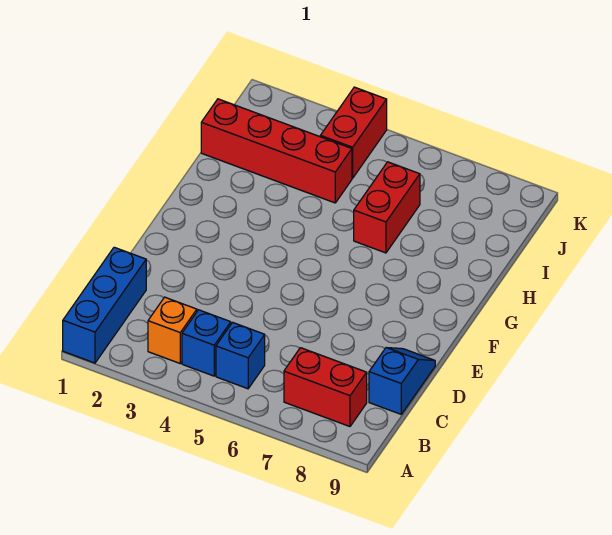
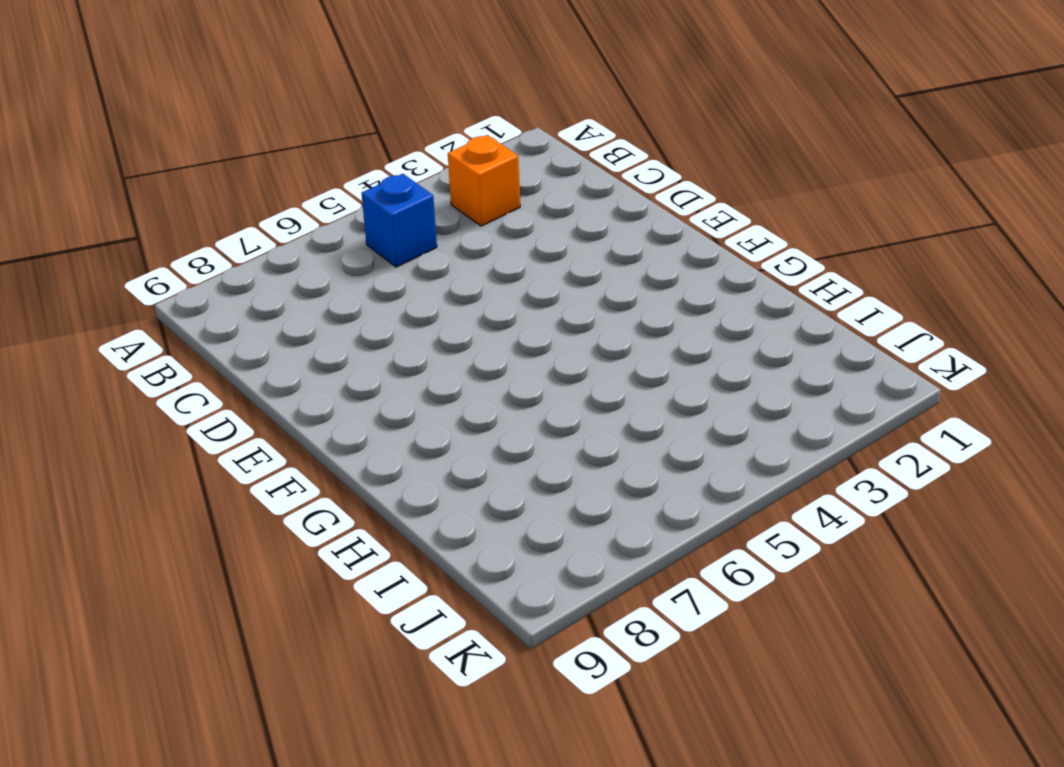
none -> blue 1x3 brick [63,247,146,363]
none -> blue 1x1 brick [182,310,231,376]

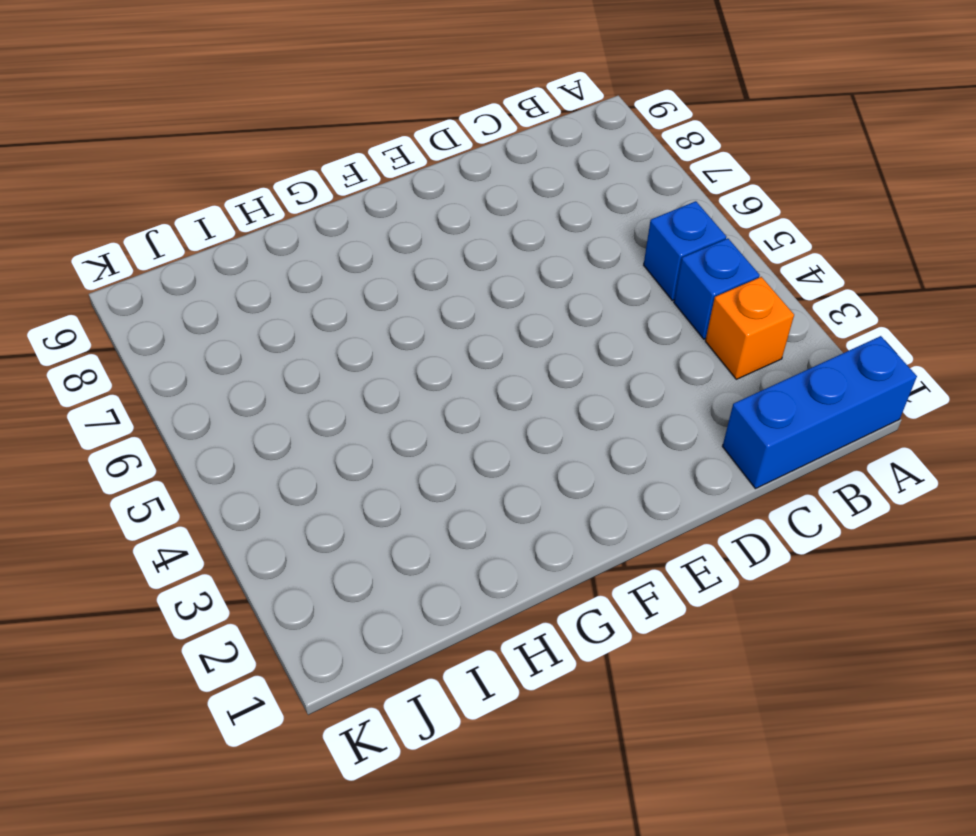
none -> red 1x2 brick [284,348,367,426]
none -> blue 1x2 slope [369,348,435,414]

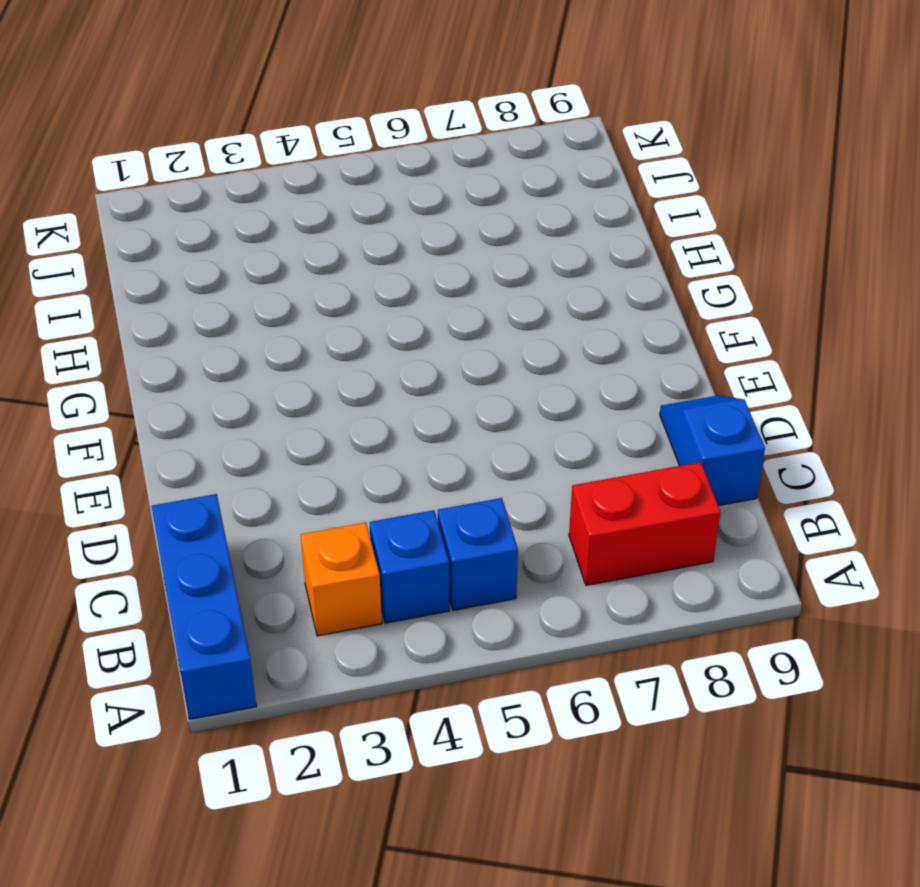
none -> red 1x2 brick [354,162,420,253]
none -> red 1x4 brick [201,99,352,203]

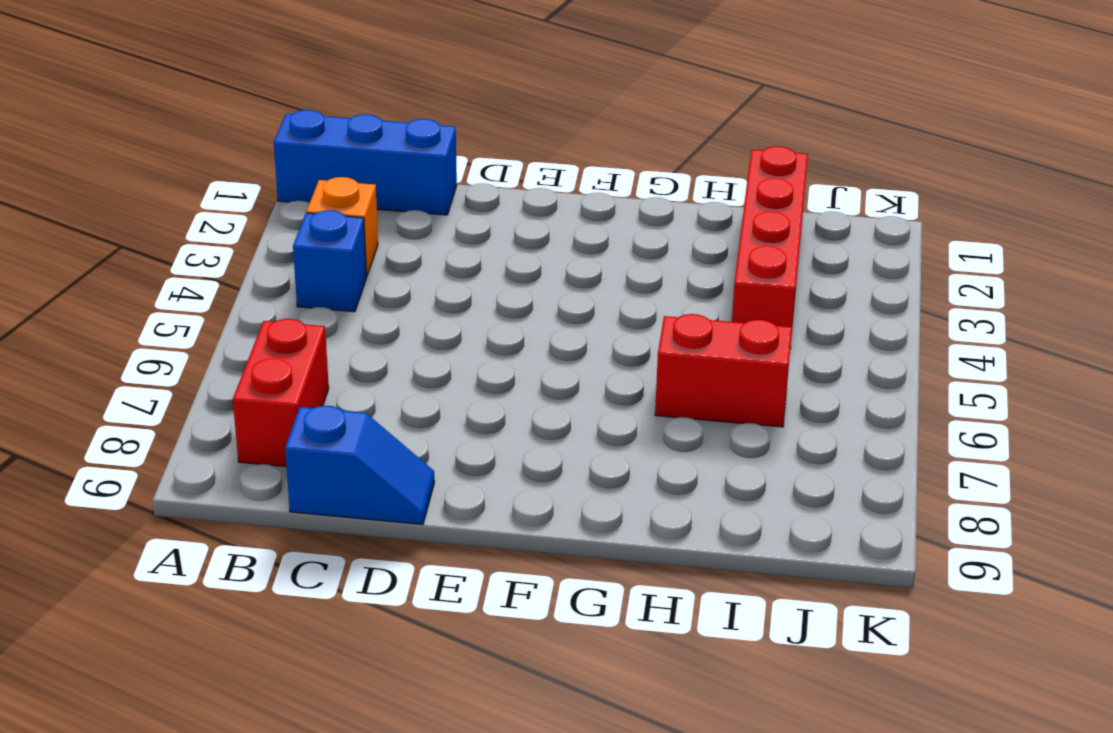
none -> blue 1x1 brick [216,322,265,389]
none -> red 1x2 brick [320,87,387,178]

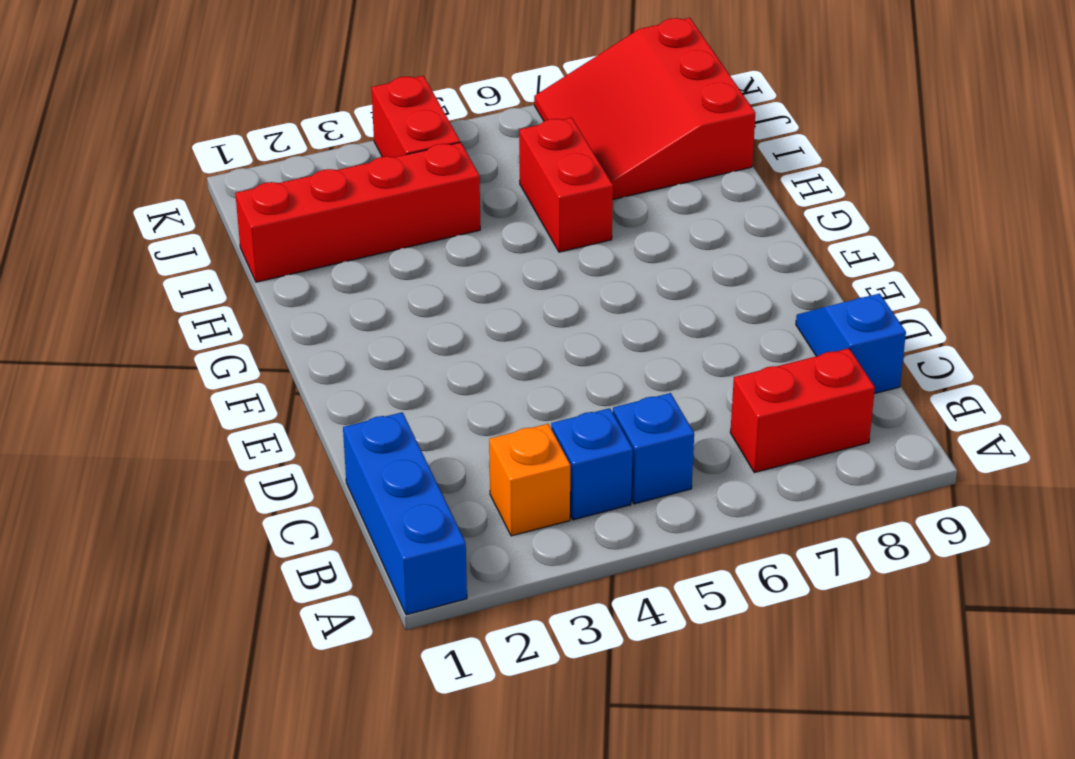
red 3x3 slope [534,18,755,199] -> none

